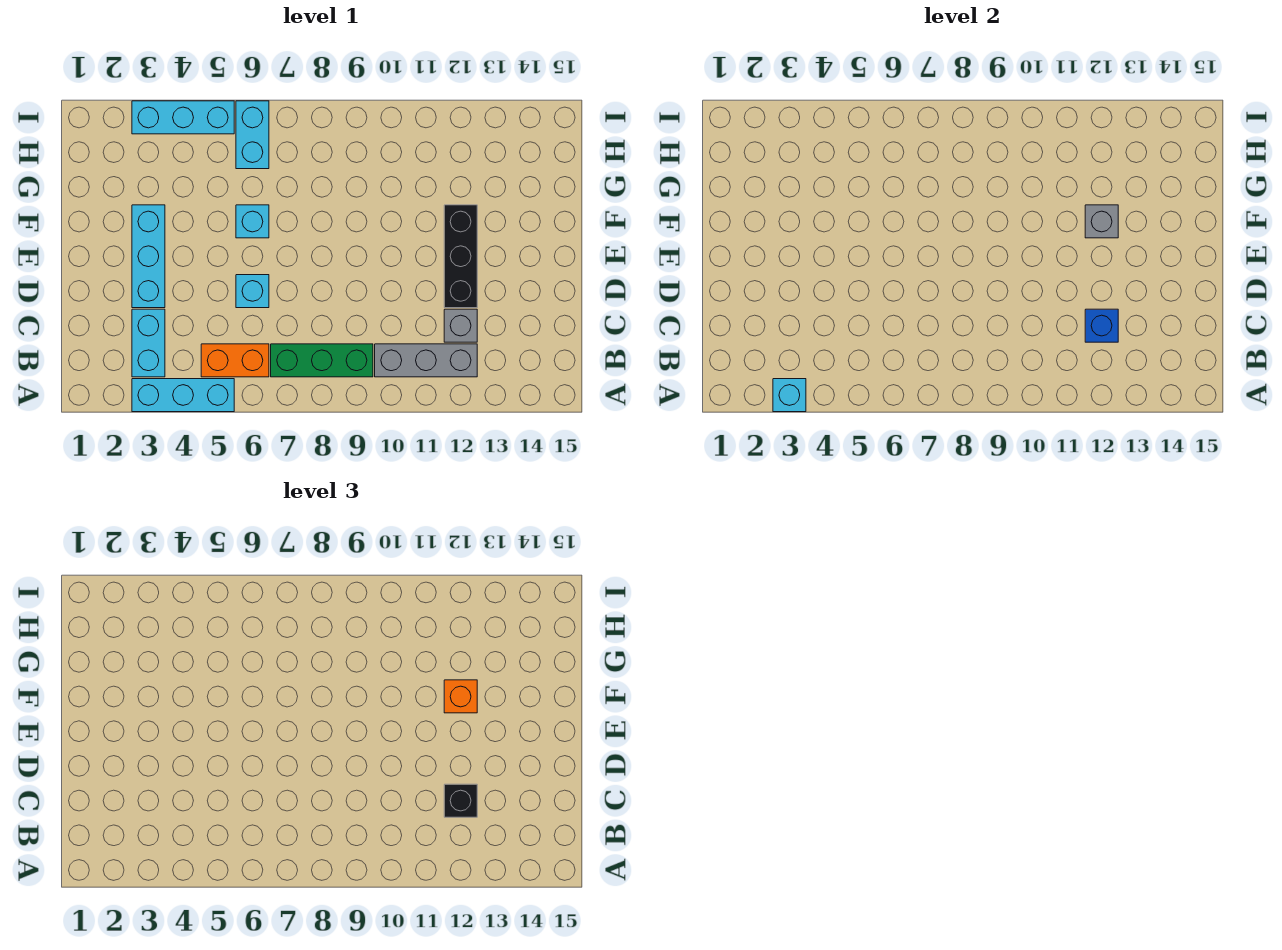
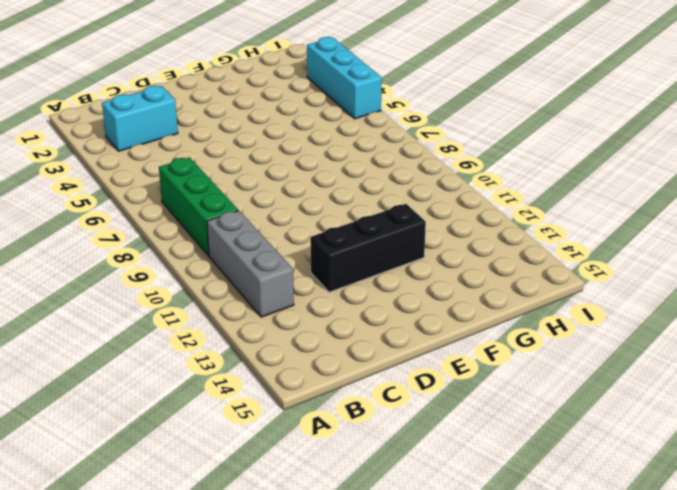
none -> cyan 1x3 brick [132,379,234,412]
none -> orange 1x2 brick [201,344,269,377]
none -> grey 1x1 brick [444,309,477,342]

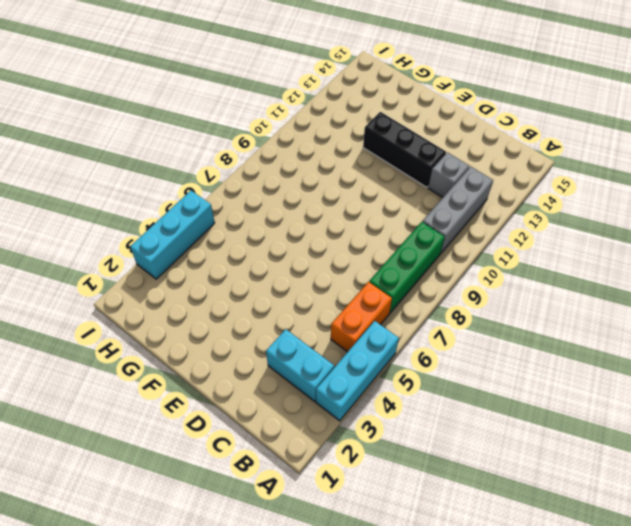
none -> cyan 1x3 brick [132,205,165,308]
none -> cyan 1x1 brick [236,275,269,308]
none -> cyan 1x1 brick [236,205,269,238]

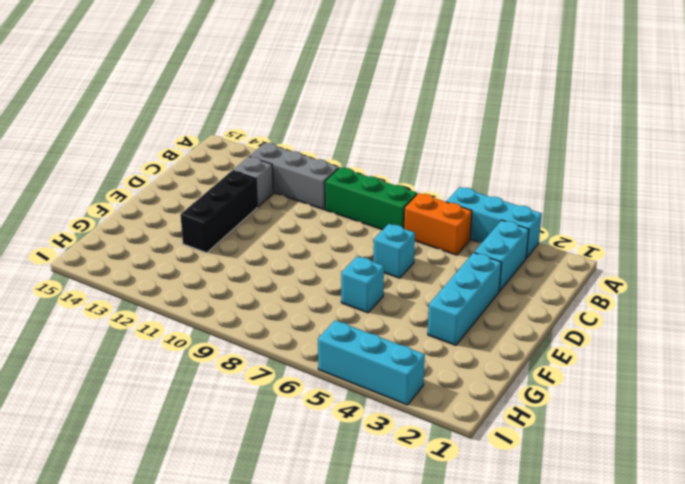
none -> cyan 1x2 brick [236,101,269,169]
none -> cyan 1x1 brick [773,379,806,412]
none -> blue 1x1 brick [1085,309,1118,342]

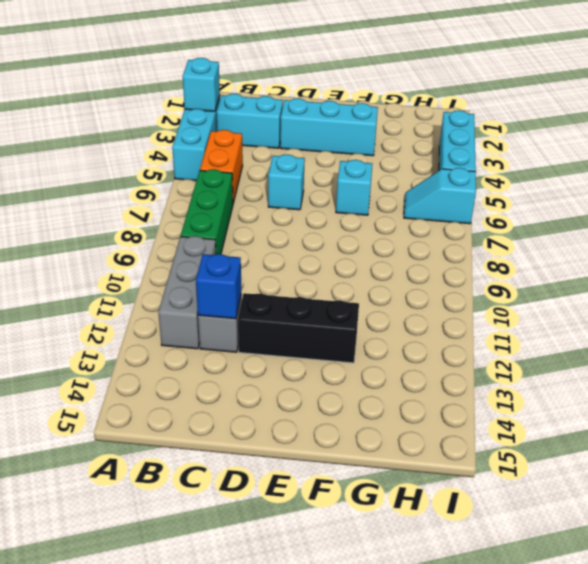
cyan 1x2 slope [404,168,476,224] -> cyan 1x2 brick [236,101,269,169]
none -> grey 1x1 brick [1085,205,1118,238]
none -> black 1x1 brick [444,784,477,817]
none -> orange 1x1 brick [444,680,477,713]

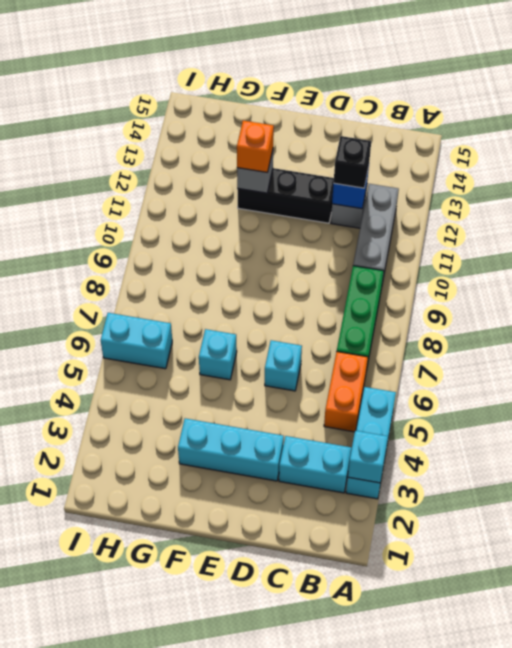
none -> cyan 1x3 brick [132,101,234,134]

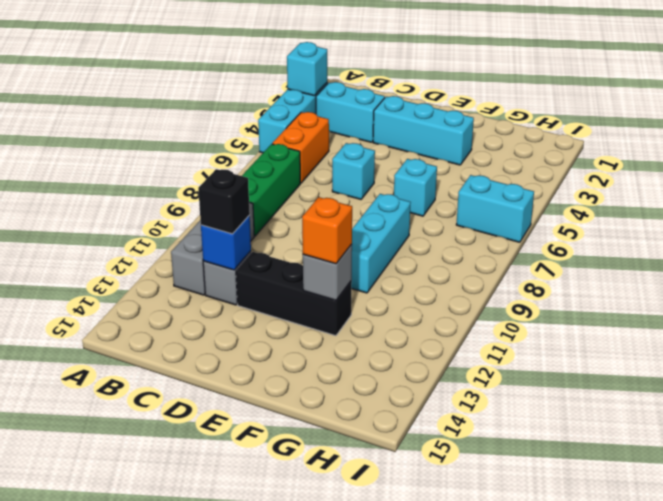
cyan 1x3 brick [351,194,411,293] -> cyan 1x3 brick moved to [132,101,234,134]

